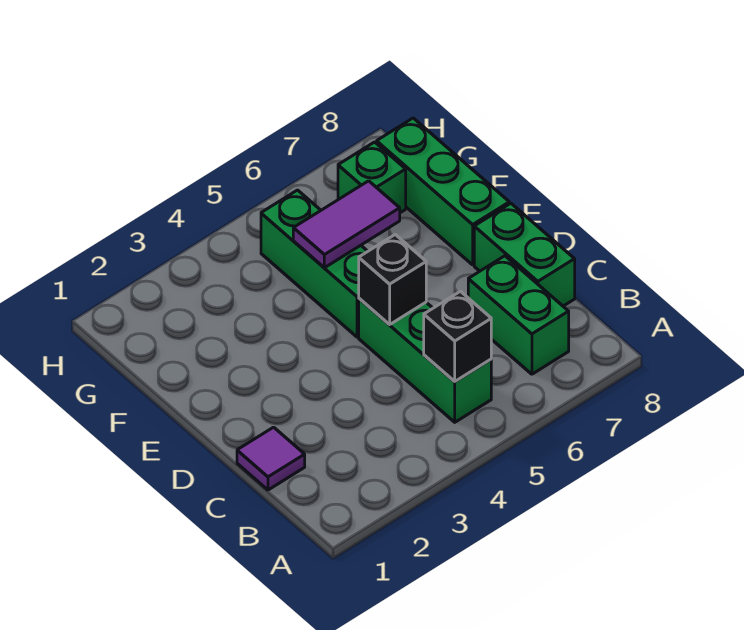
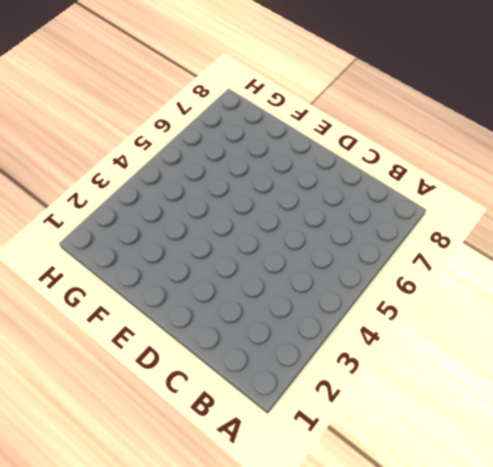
none -> green 1x3 brick [359,299,491,422]
none -> green 1x2 brick [468,256,569,374]

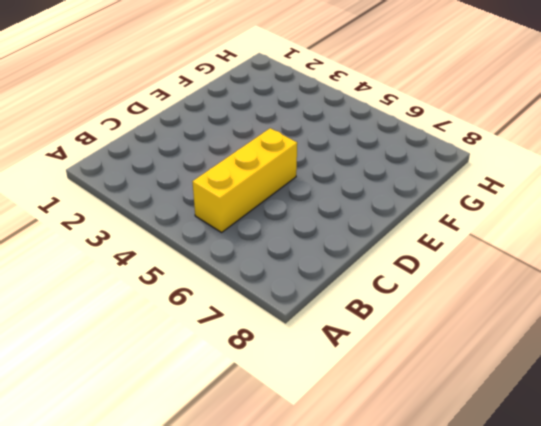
yellow 1x3 brick [192,128,297,232] -> green 1x3 brick [359,299,491,422]
none -> green 1x2 brick [468,256,569,374]
none -> purple 1x1 tile [237,427,305,490]

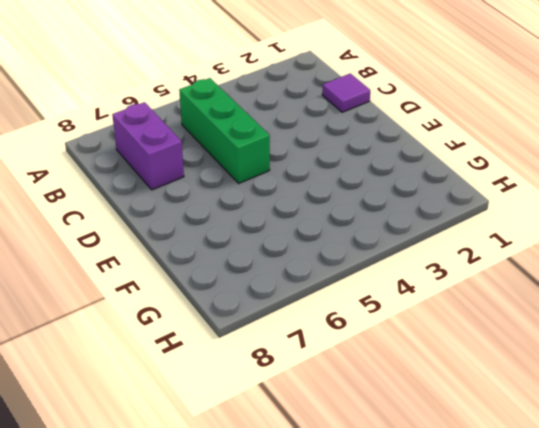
purple 1x2 brick [112,102,184,190] -> green 1x2 brick [468,256,569,374]
none -> green 1x2 brick [474,203,575,306]
none -> green 1x3 brick [261,190,368,337]

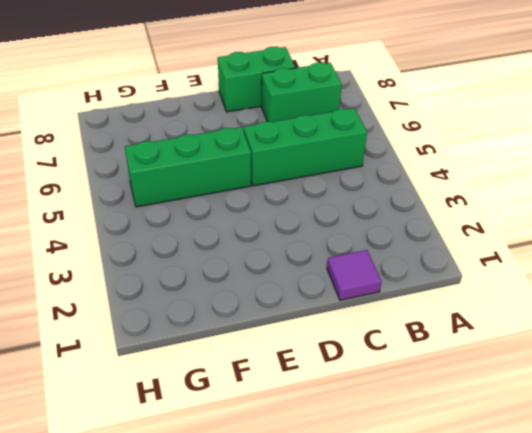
none -> green 1x3 brick [377,118,509,265]
none -> green 1x1 brick [338,142,406,213]

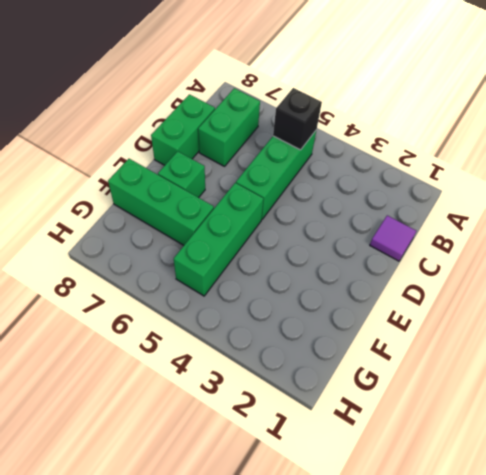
green 1x1 brick [158,151,205,198] -> green 1x1 brick moved to [338,142,406,213]
green 1x3 brick [108,159,214,245] -> green 1x3 brick turned to [377,118,509,265]
none -> black 1x1 brick [359,235,426,324]
none -> purple 1x2 tile [293,181,400,268]

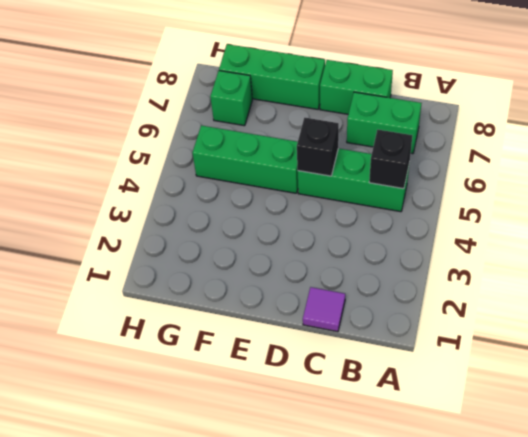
none -> purple 1x2 tile [293,181,400,268]

